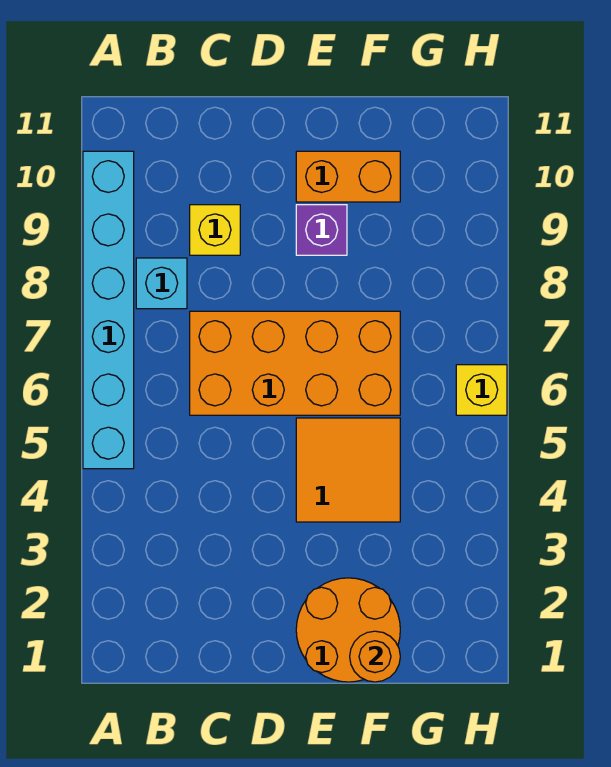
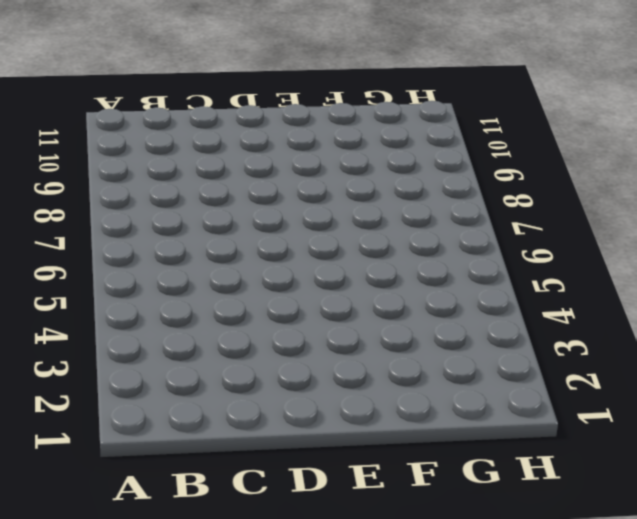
none -> cyan 1x6 brick [83,151,134,469]
none -> cyan 1x1 brick [136,258,187,309]

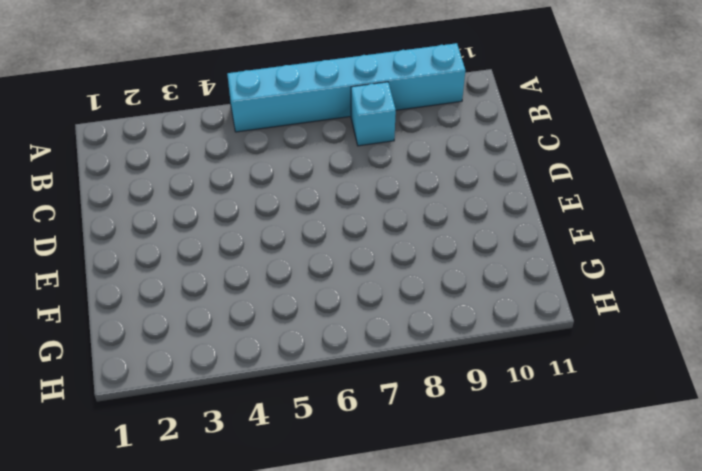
none -> orange 2x4 brick [190,311,400,415]
none -> yellow 1x1 brick [190,205,240,255]

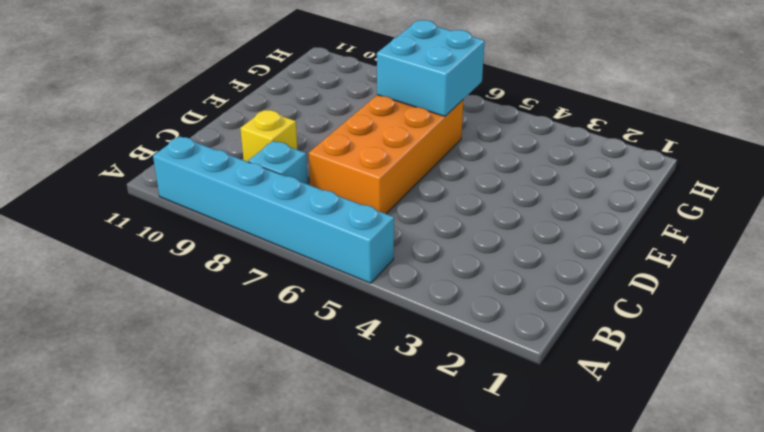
cyan 2x2 brick [377,20,485,116] -> none
none -> orange 2x2 round brick [296,578,400,682]
none -> orange 2x2 tile [296,418,400,522]

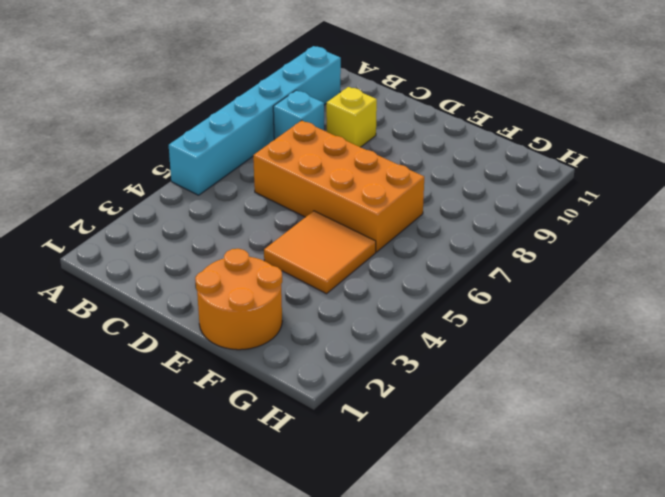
none -> purple 1x1 brick [296,205,347,255]
none -> orange 1x2 brick [296,151,400,202]

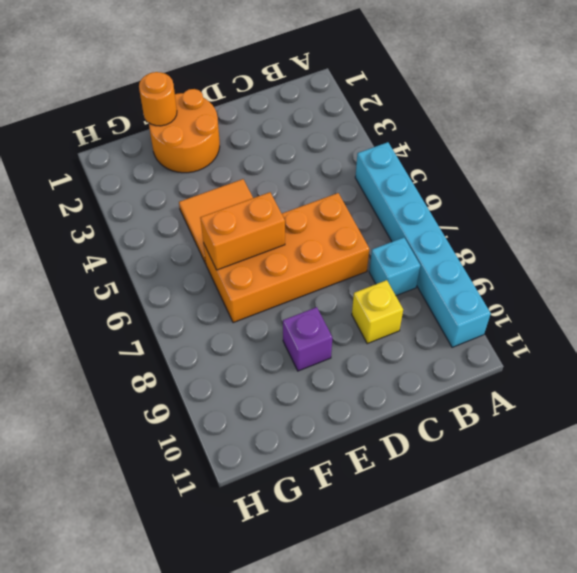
orange 1x2 brick [200,192,285,270] -> orange 1x2 brick moved to [296,151,400,202]
none -> yellow 1x1 brick [456,365,507,415]

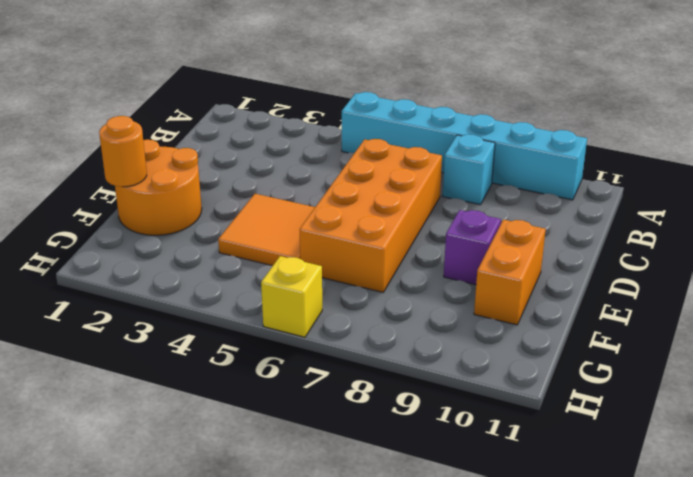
none -> yellow 1x1 brick [190,205,240,255]

